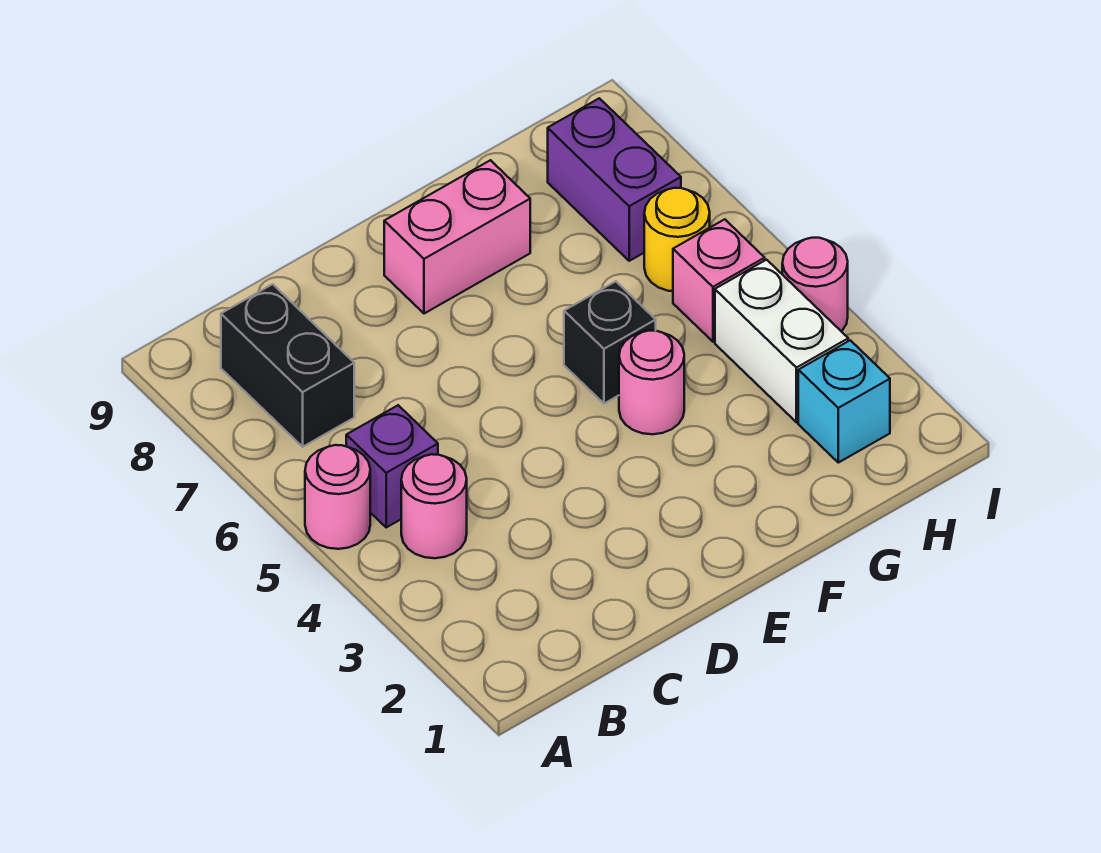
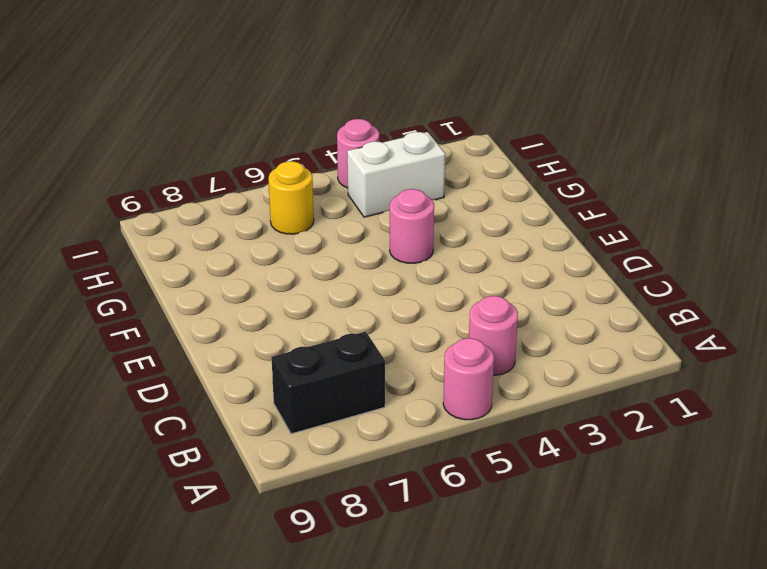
none -> purple 1x1 brick [346,405,438,527]
none -> pink 1x2 brick [384,160,530,314]
none -> black 1x1 brick [564,281,656,404]

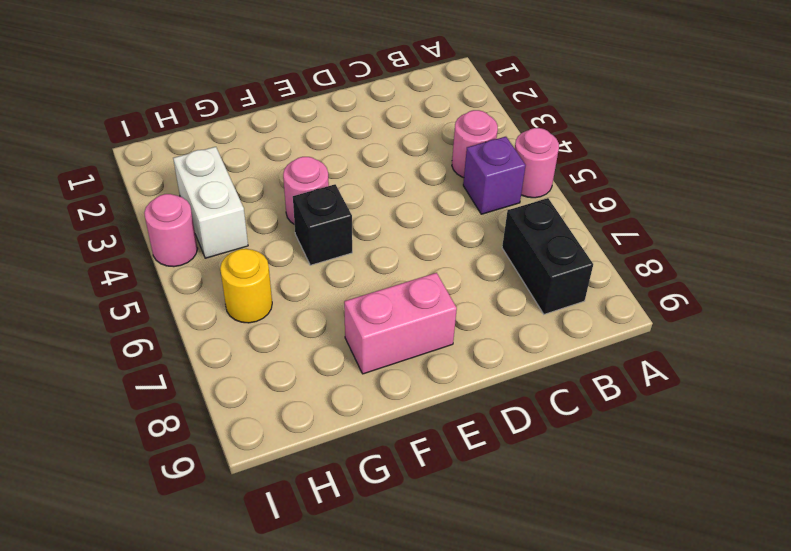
none -> cyan 1x1 brick [798,340,890,463]
none -> pink 1x1 brick [673,219,765,342]
none -> purple 1x2 brick [548,98,681,261]

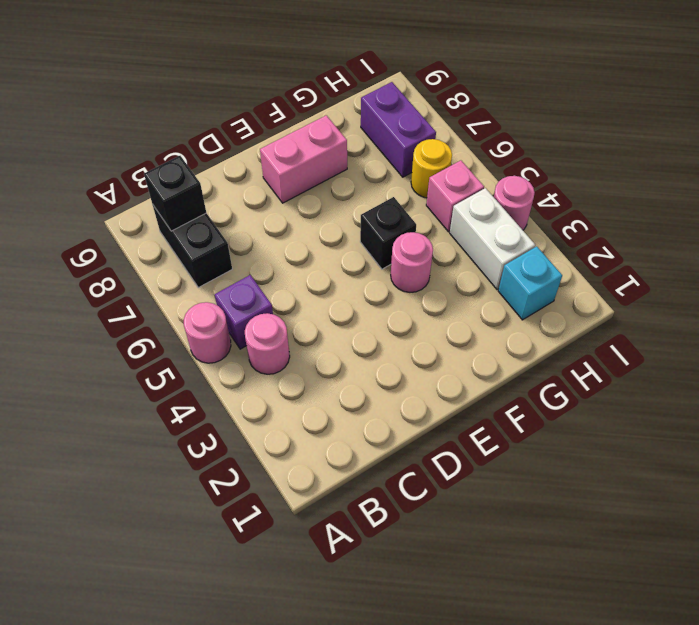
black 1x1 brick [144,156,206,231] -> none

